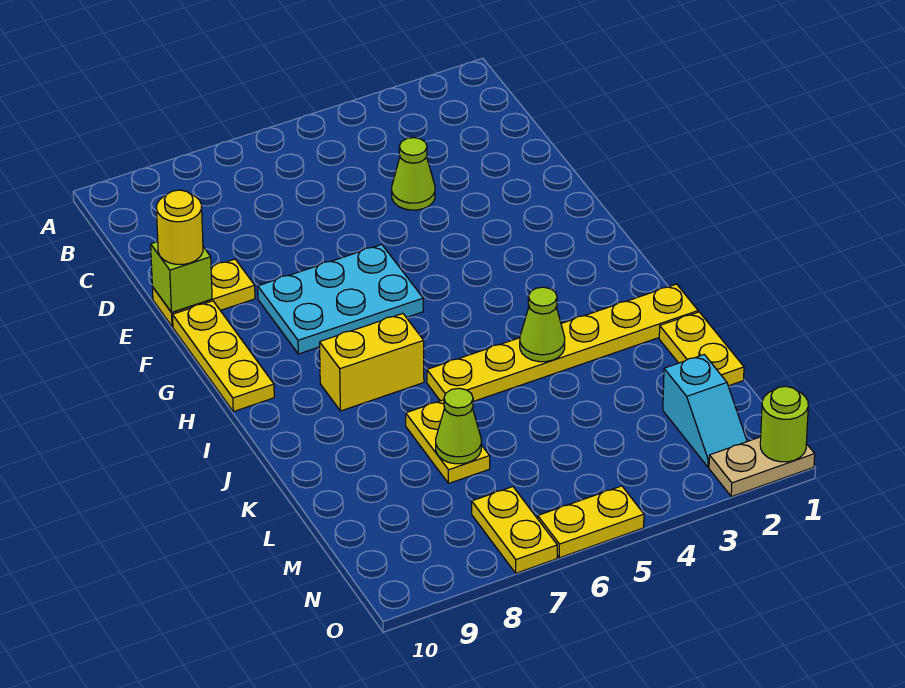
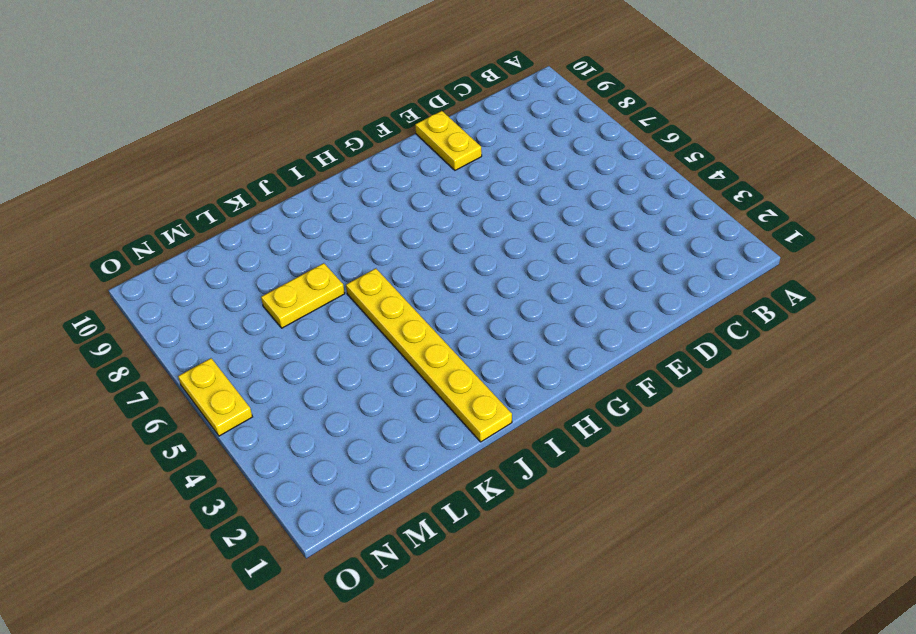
none -> lime 1x1 cone [392,138,435,210]
none -> cyan 2x3 plate [258,245,423,354]
none -> yellow 1x3 plate [173,301,274,412]

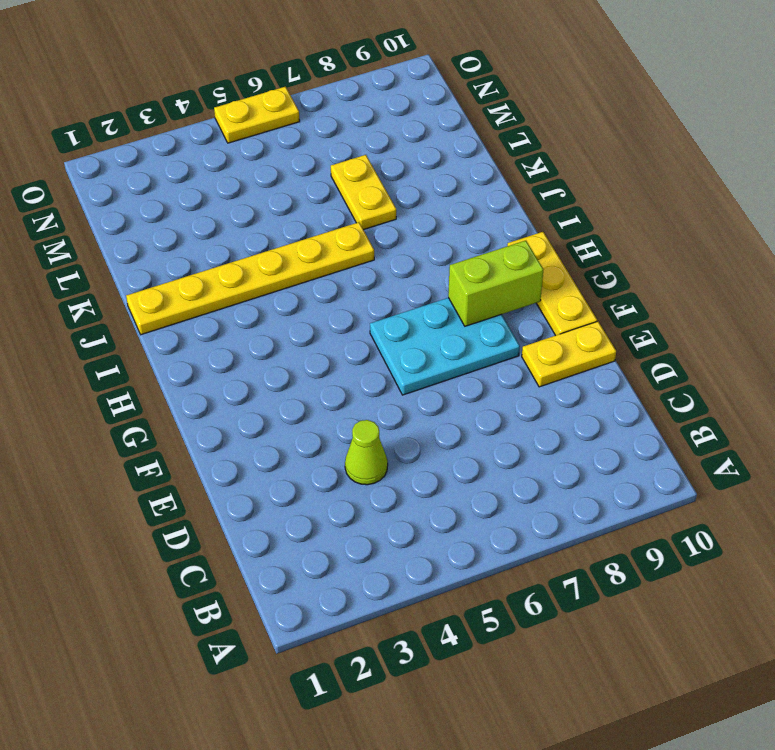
lime 1x2 brick [448,240,543,326] -> none
none -> yellow 1x2 brick [320,314,424,411]
none -> yellow 1x2 plate [659,312,744,386]
none -> cyan 1x2 slope [663,355,747,467]

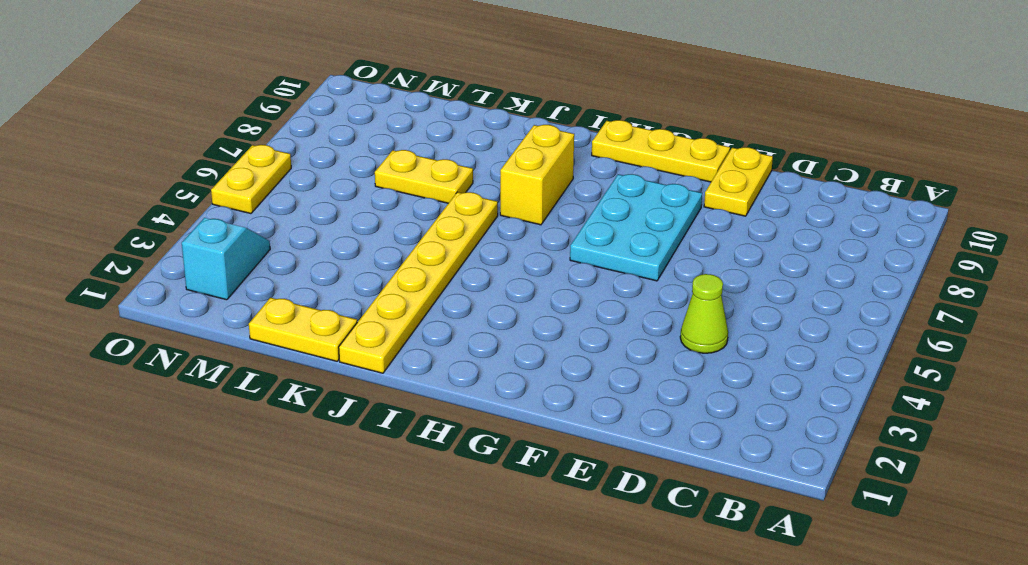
cyan 1x2 slope [182,218,270,300] -> cyan 1x2 slope turned to [663,355,747,467]
none -> yellow 1x2 plate [472,487,557,573]
none -> tan 1x2 plate [709,437,815,497]
none -> lime 1x1 brick [151,242,212,312]

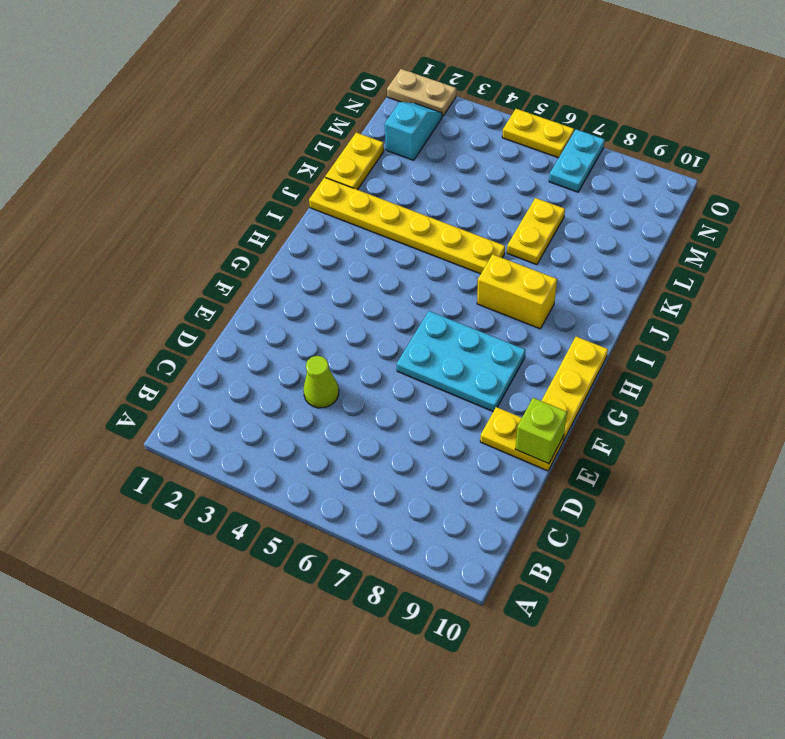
cyan 1x2 plate [549,129,605,192] -> yellow 1x2 plate [472,487,557,573]
none -> lime 1x1 cone [520,287,565,362]
none -> lime 1x1 cone [436,388,481,464]
none -> lime 1x1 round brick [760,386,808,462]

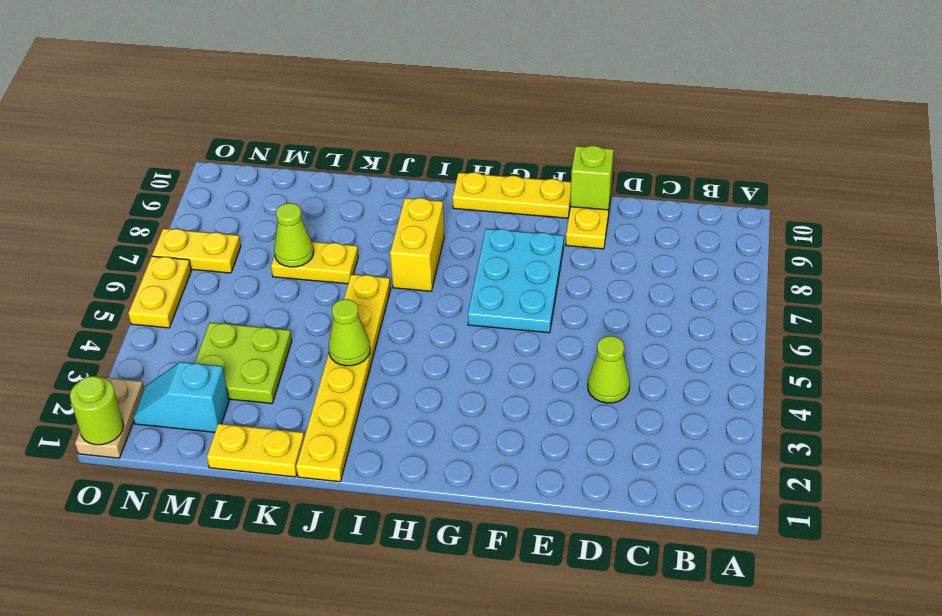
lime 2x2 plate [195,322,292,404] -> none
none -> yellow 1x1 round brick [156,190,203,264]

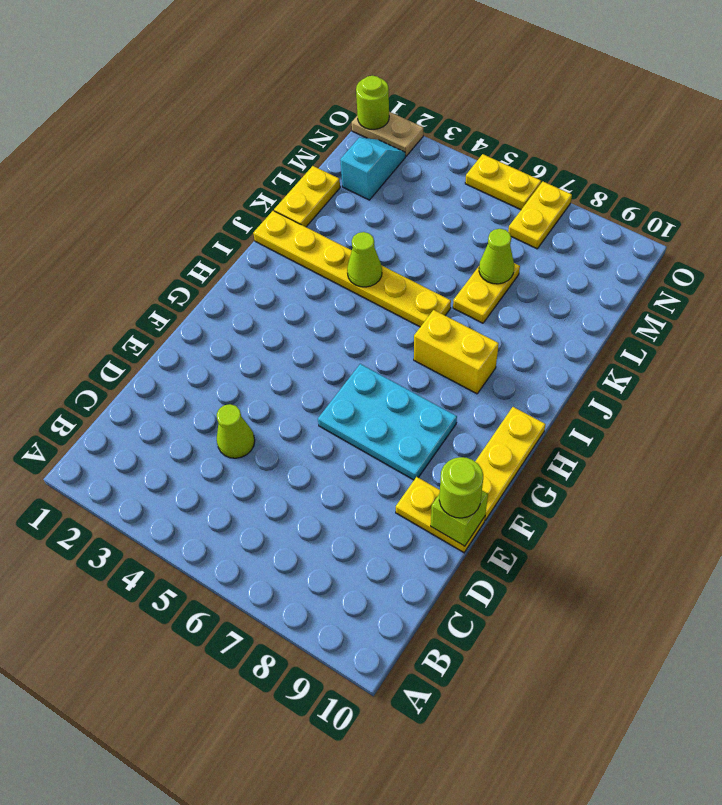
lime 1x1 round brick [439,457,483,518] -> yellow 1x1 round brick [156,190,203,264]

